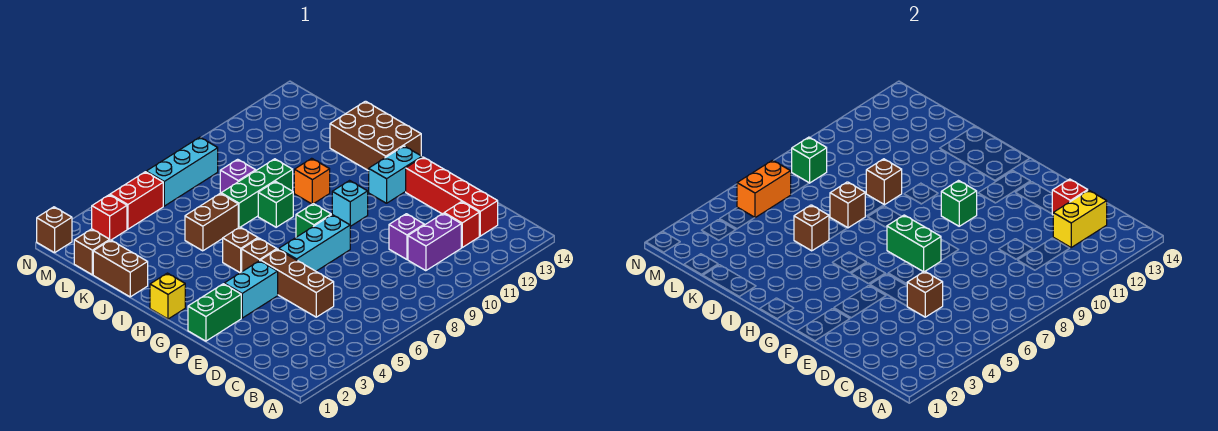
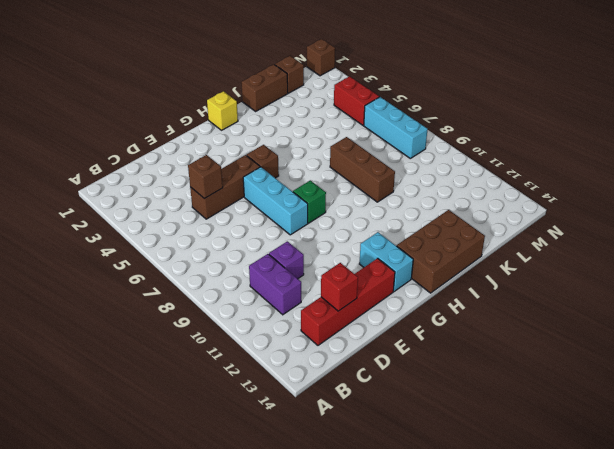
brown 1x3 brick [330,137,395,202] -> green 1x3 brick [221,159,293,228]
none -> red 1x1 brick [444,202,479,247]
none -> green 1x2 brick [188,284,241,341]
none -> cyan 1x2 brick [224,261,278,318]
none -> cyan 1x1 brick [332,181,368,226]

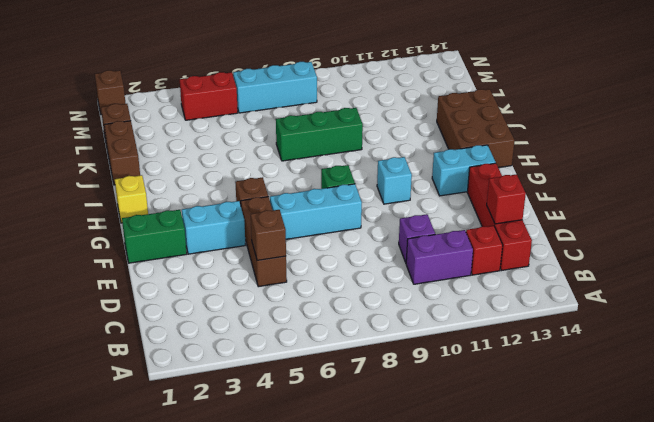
none -> brown 1x1 brick [223,227,258,273]
none -> green 1x1 brick [258,182,293,227]
none -> orange 1x1 brick [294,158,330,204]
none -> brown 1x2 brick [185,193,238,251]

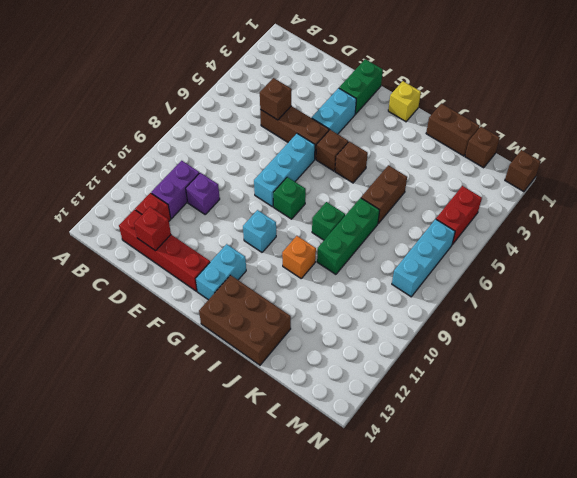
none -> purple 1x1 brick [220,159,256,193]
none -> red 1x1 brick [92,195,127,240]
none -> yellow 1x2 brick [1053,190,1107,247]
none -> green 1x2 brick [887,215,941,272]

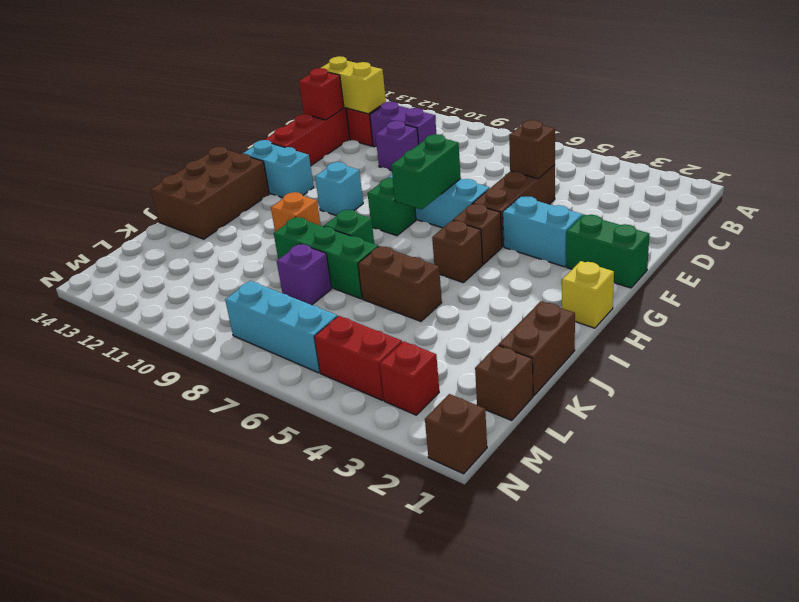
none -> green 1x1 brick [941,181,977,226]
none -> brown 1x1 brick [794,205,829,251]
none -> brown 1x1 brick [830,182,865,228]
none -> brown 1x1 brick [866,159,902,205]

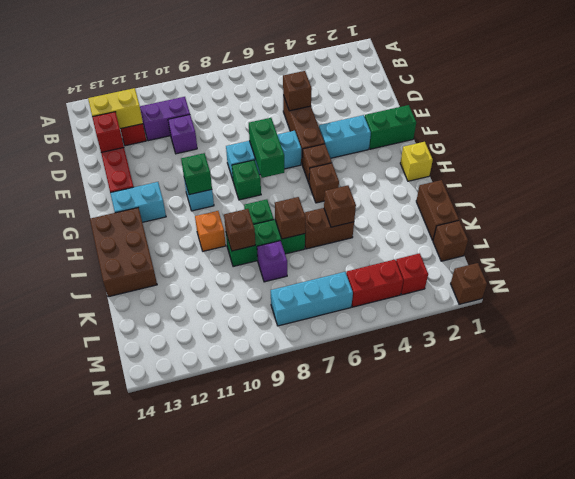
none -> orange 1x2 brick [737,160,791,218]
none -> green 1x1 brick [792,137,827,183]

